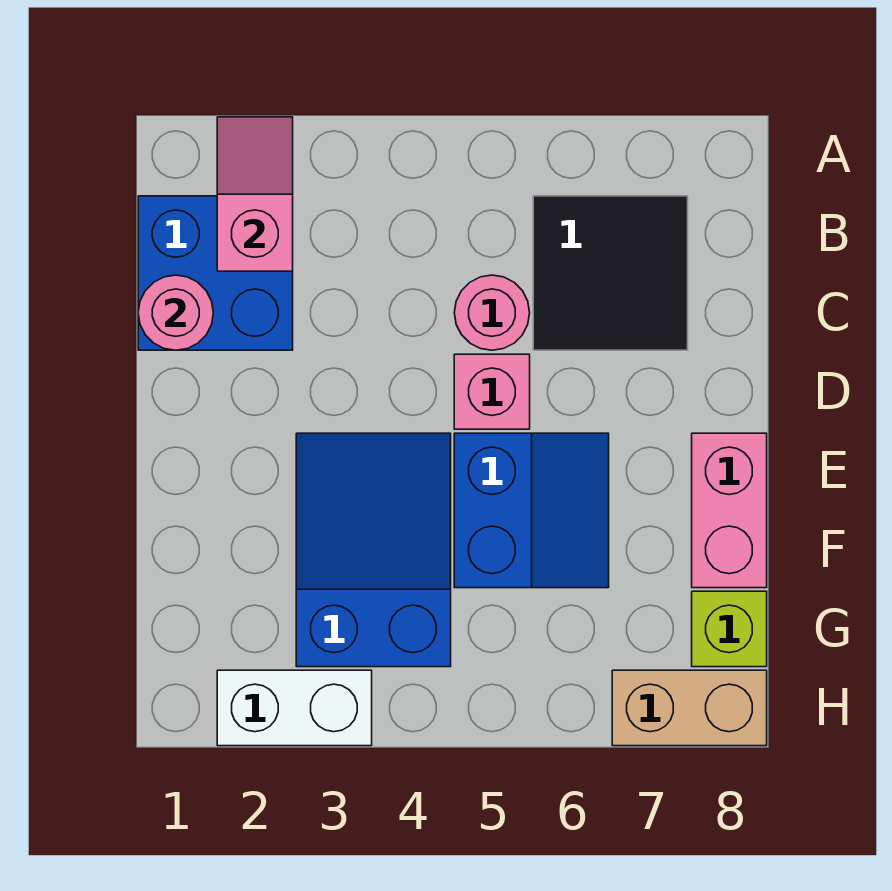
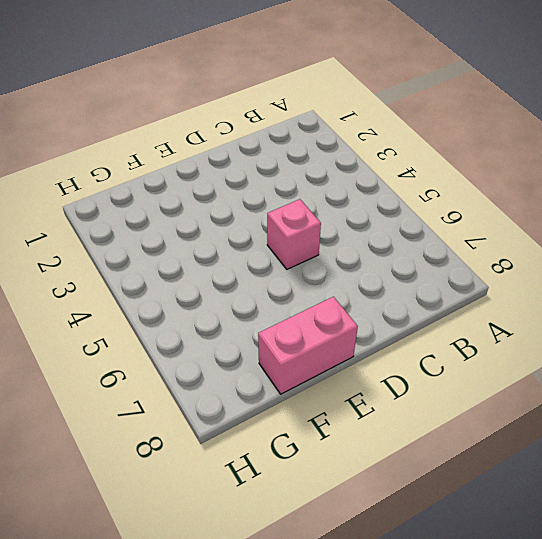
none -> blue 2x2 brick [138,196,293,350]
none -> black 2x2 tile [533,196,688,350]
none -> pink 1x1 round brick [454,275,530,350]

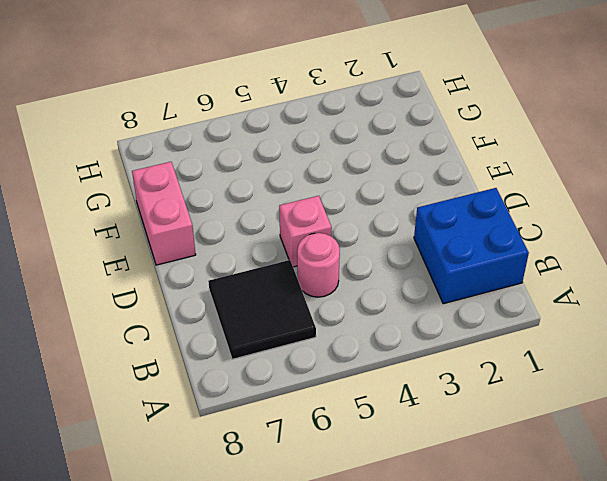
none -> blue 2x3 slope [296,433,451,667]
none -> blue 2x2 slope [454,433,609,588]
none -> lime 1x1 brick [692,591,767,667]

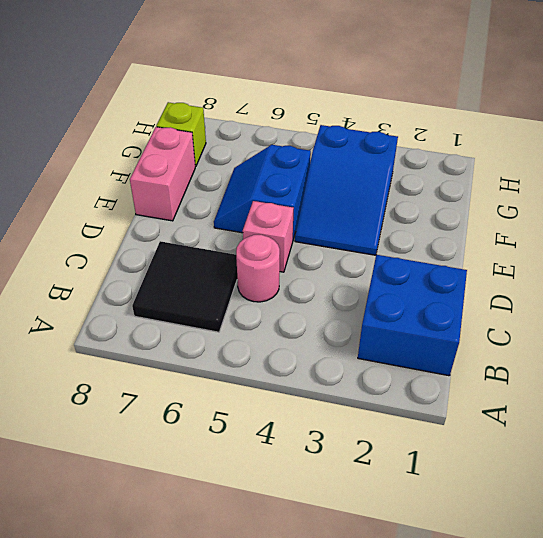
none -> white 1x2 brick [217,670,372,746]
none -> tan 1x2 brick [612,670,767,746]
none -> pink 1x2 slope [217,117,293,271]

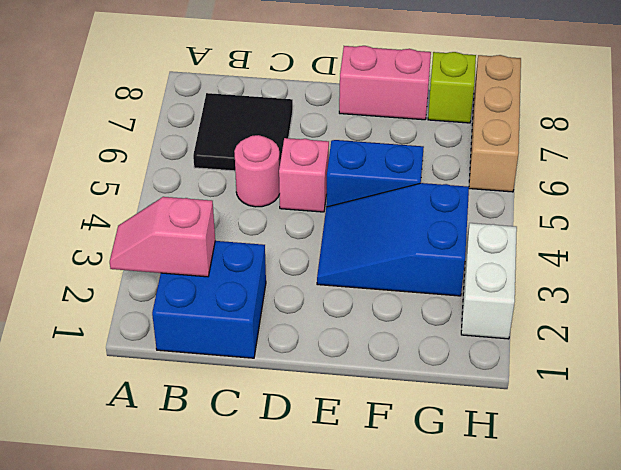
tan 1x3 brick [469,55,521,192] -> tan 1x2 brick [612,670,767,746]
none -> pink 1x1 round brick [138,275,213,350]

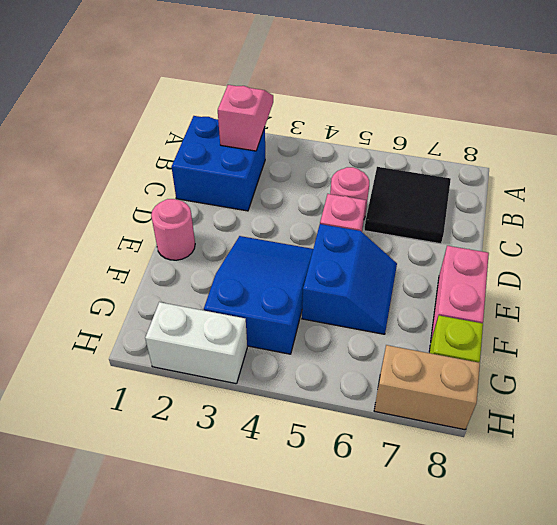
pink 1x1 round brick [151,199,195,260] -> pink 1x1 round brick moved to [138,275,213,350]

